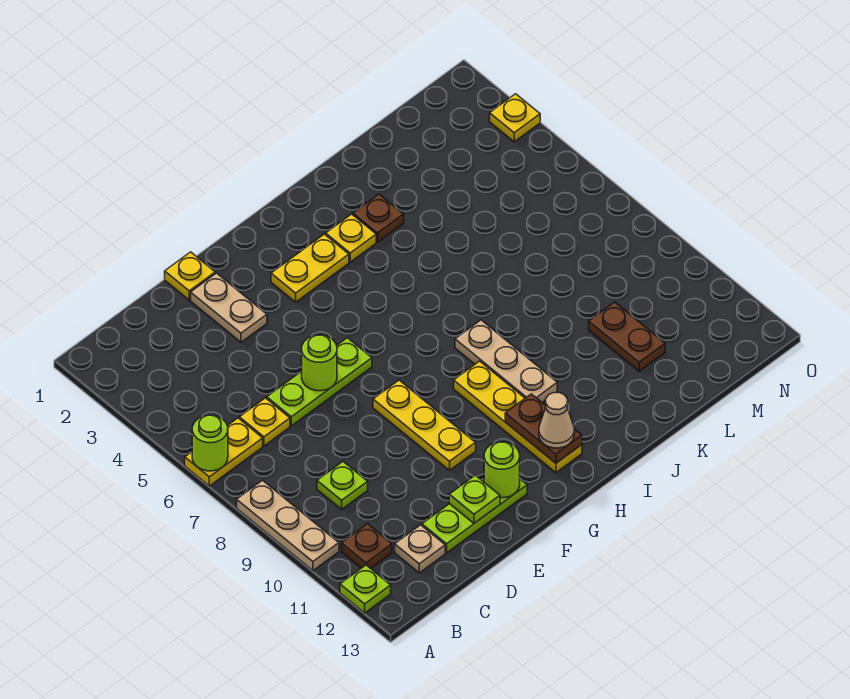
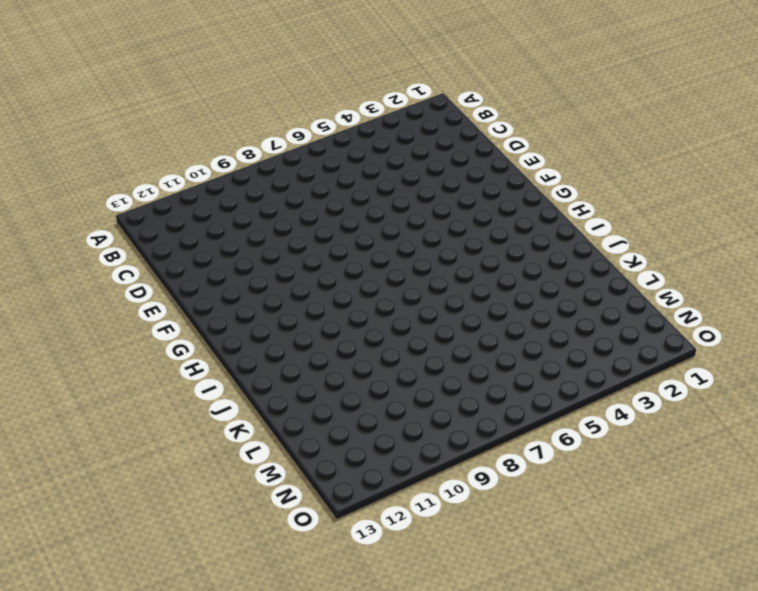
none -> yellow 1x2 plate [185,418,263,486]
none -> tan 1x3 plate [237,480,339,571]
none -> lime 1x1 plate [340,565,391,613]

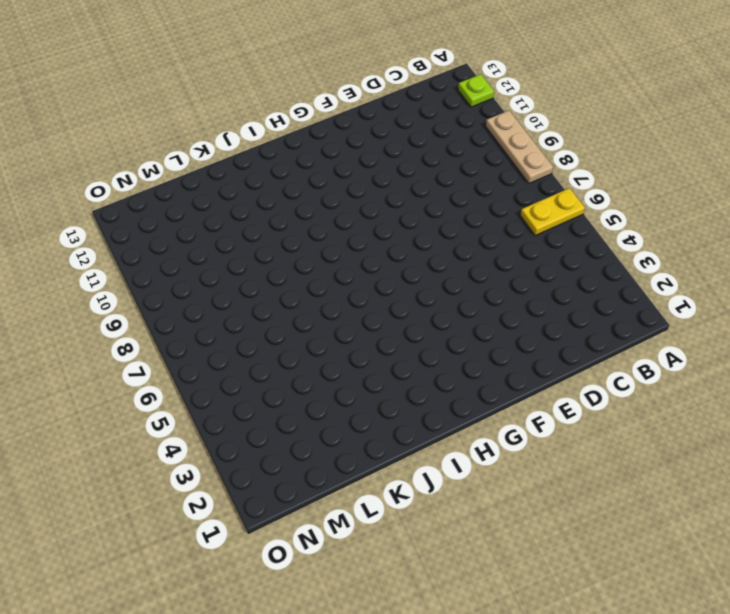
none -> brown 1x1 plate [342,524,392,568]
none -> yellow 1x1 plate [239,398,290,446]
none -> lime 1x1 plate [317,462,368,509]

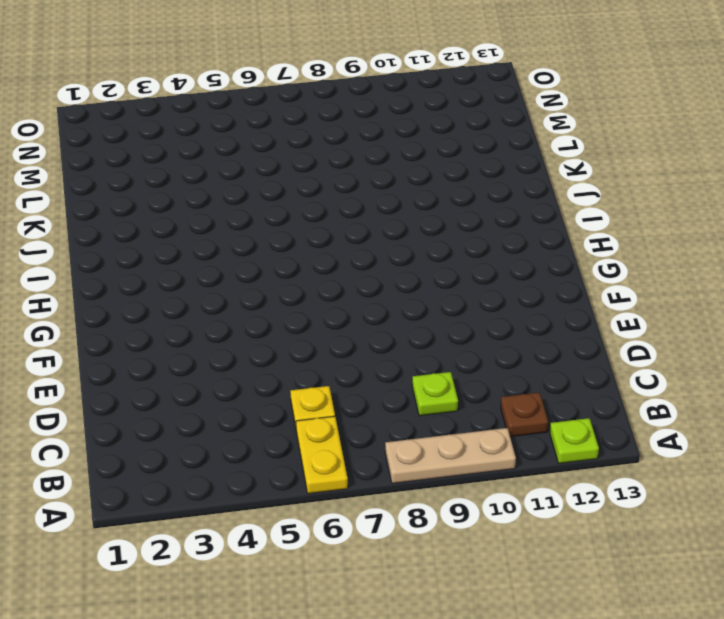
none -> tan 1x1 plate [395,525,445,573]
none -> lime 1x3 plate [267,338,372,426]
none -> lime 1x3 plate [422,479,527,553]

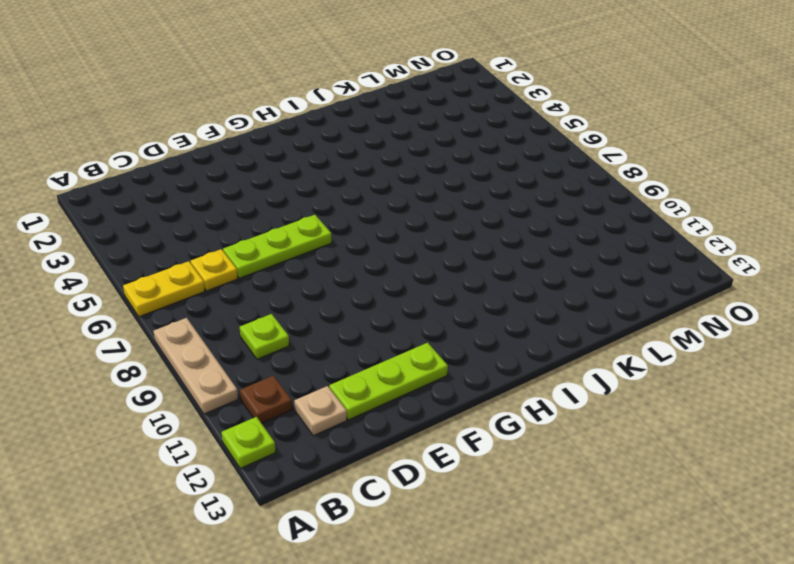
none -> yellow 1x1 plate [165,252,215,300]
none -> tan 1x2 plate [191,273,267,342]
none -> yellow 1x3 plate [373,380,476,470]

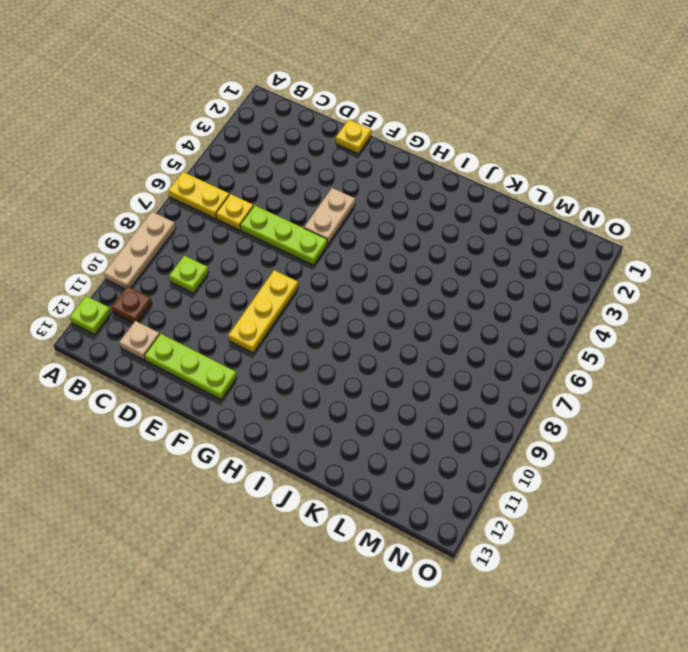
tan 1x2 plate [304,188,355,244] -> tan 1x2 plate moved to [191,273,267,342]
none -> yellow 1x2 plate [271,234,349,302]
none -> yellow 1x4 plate [454,361,582,473]
none -> yellow 1x1 plate [326,214,376,262]

